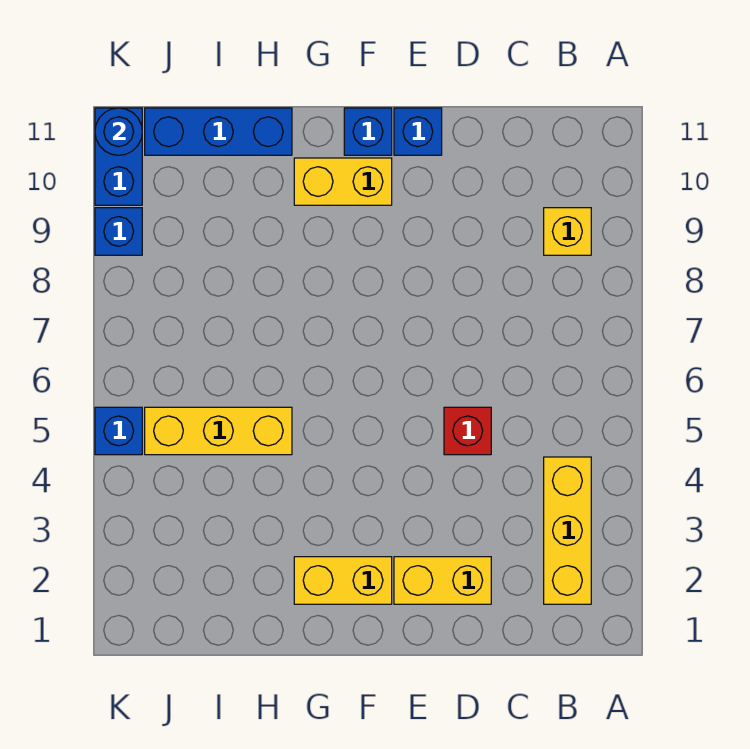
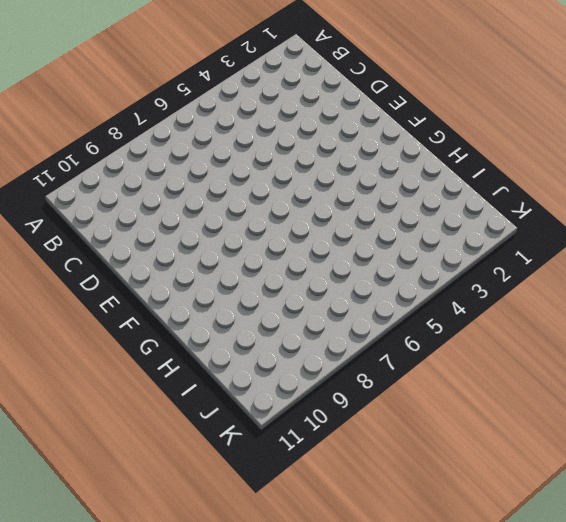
none -> yellow 1x3 brick [544,457,591,604]
none -> yellow 1x1 brick [544,208,591,255]
none -> yellow 1x2 brick [394,557,491,604]

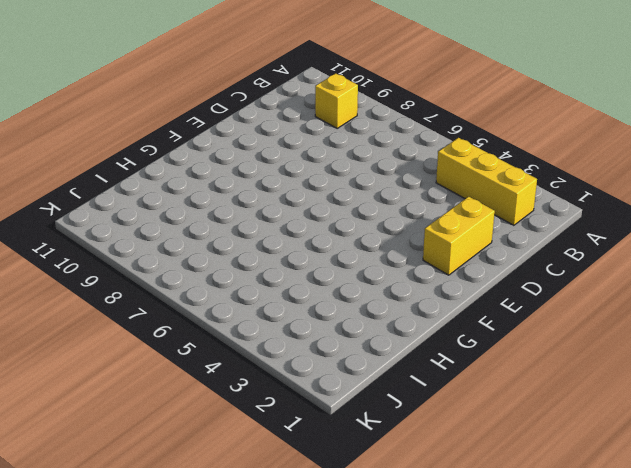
none -> red 1x1 brick [444,407,491,455]
none -> blue 1x1 brick [394,108,442,155]
none -> yellow 1x2 brick [294,557,392,604]

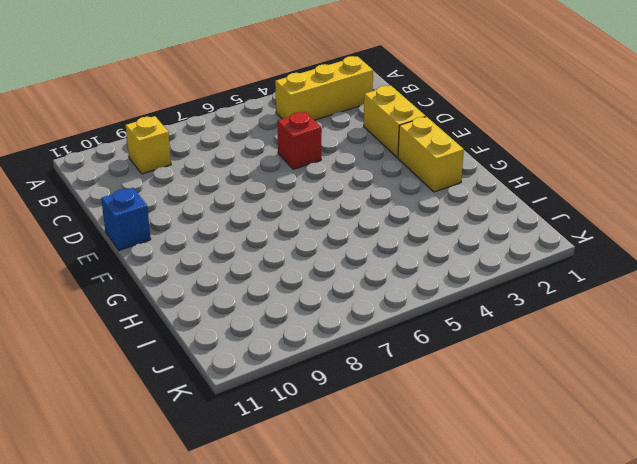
none -> yellow 1x2 brick [294,158,392,205]
none -> blue 1x1 brick [344,108,392,155]
none -> yellow 1x3 brick [145,407,292,455]

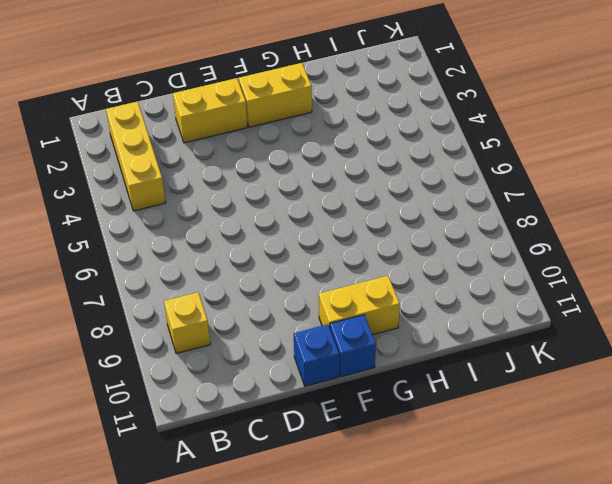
none -> red 1x1 brick [444,407,491,455]
none -> yellow 1x3 brick [145,407,292,455]
none -> blue 1x3 brick [145,108,292,155]

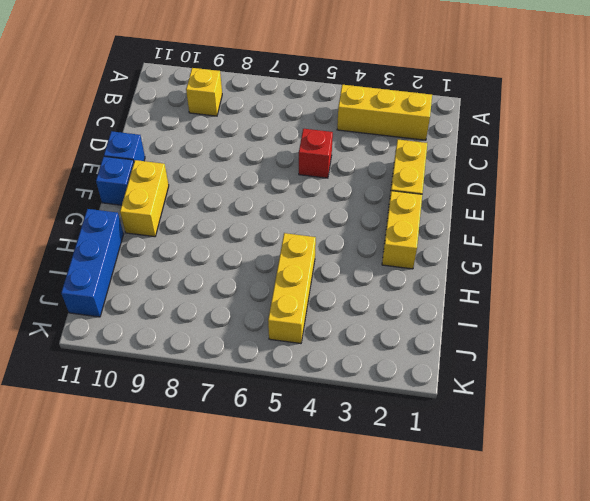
none -> blue 1x1 brick [95,407,142,455]
none -> blue 1x1 brick [95,208,142,255]
none -> blue 1x2 brick [95,108,142,205]

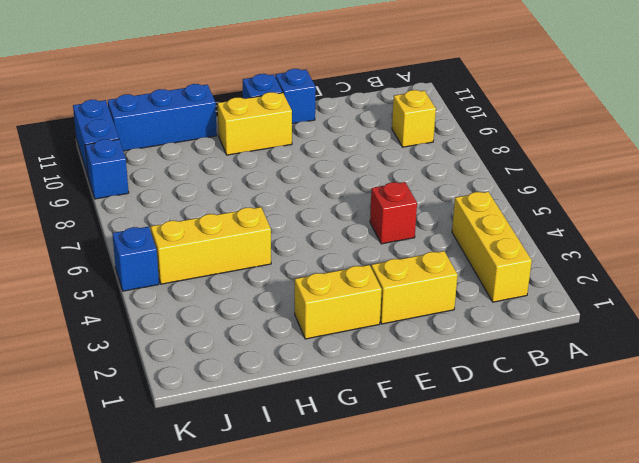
none -> blue 1x1 round brick [95,108,142,155]

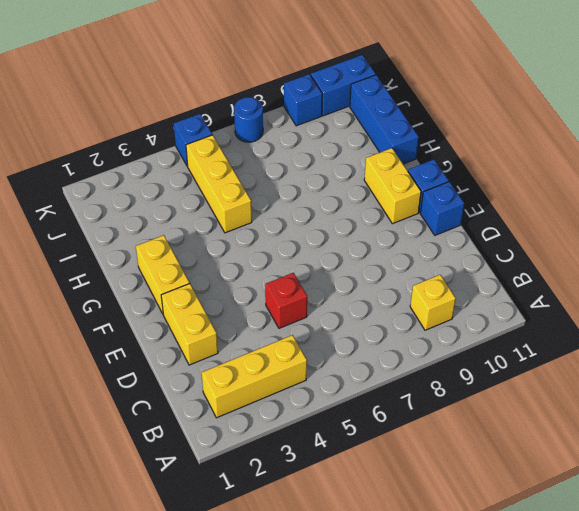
blue 1x1 round brick [234,97,263,142] -> blue 1x1 round brick moved to [95,108,142,155]

